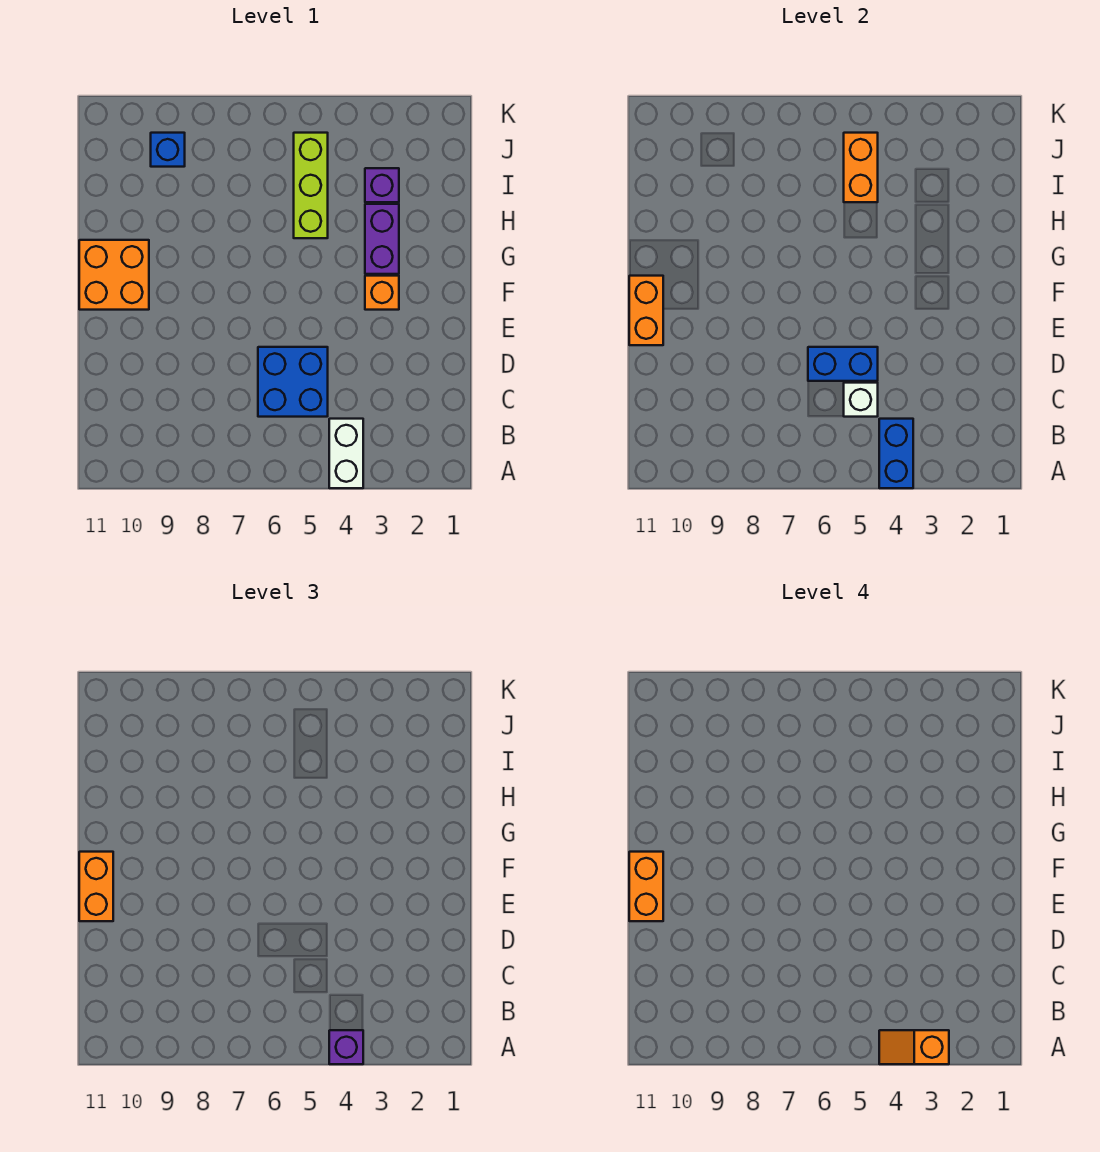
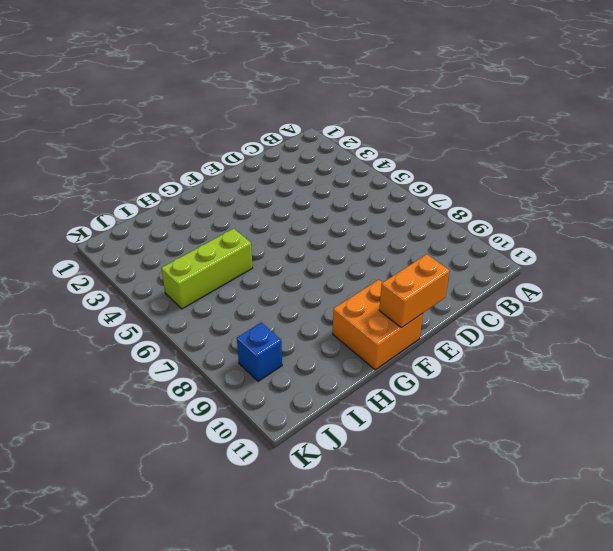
none -> white 1x2 brick [329,419,363,488]
none -> blue 2x2 brick [258,347,328,417]
none -> orange 1x1 brick [365,276,399,310]

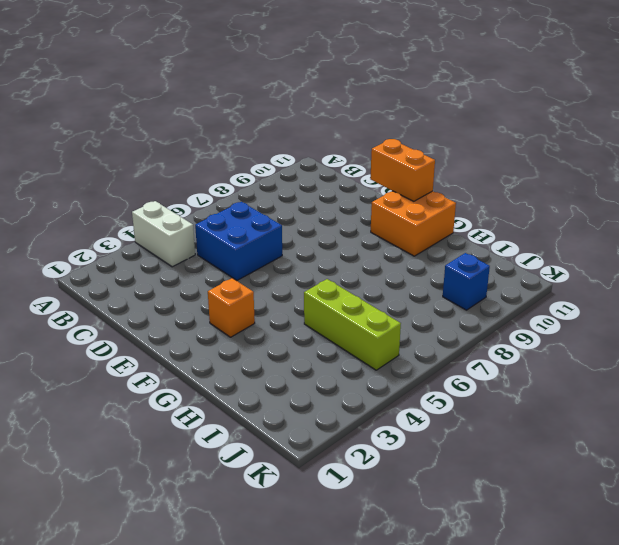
none -> purple 1x2 brick [365,204,399,274]
none -> purple 1x1 brick [365,168,399,202]
none -> blue 1x2 brick [879,419,913,488]

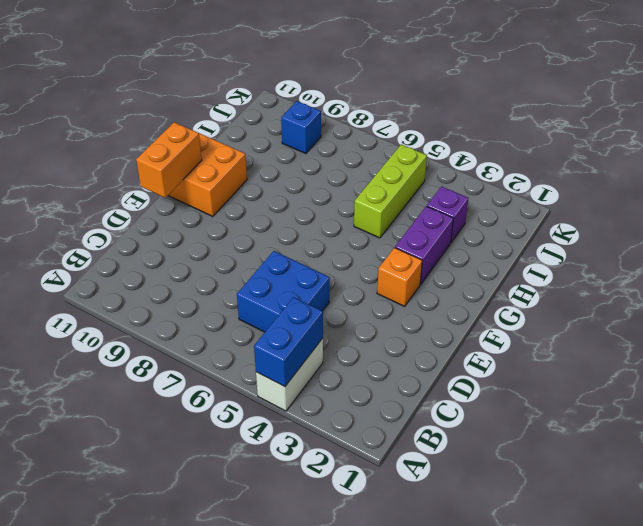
none -> white 1x1 brick [844,383,878,417]
none -> blue 1x2 brick [808,347,878,381]
none -> orange 1x2 brick [844,133,878,202]

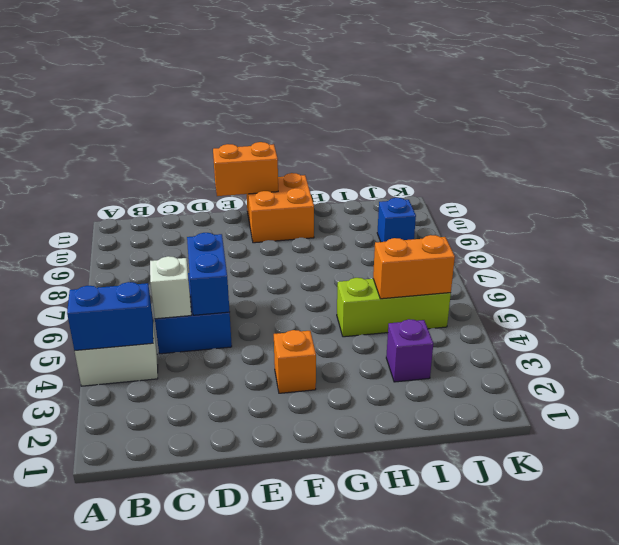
none -> purple 1x2 brick [365,204,399,274]
none -> purple 1x1 brick [329,1030,363,1064]
none -> orange 1x2 brick [79,852,113,921]

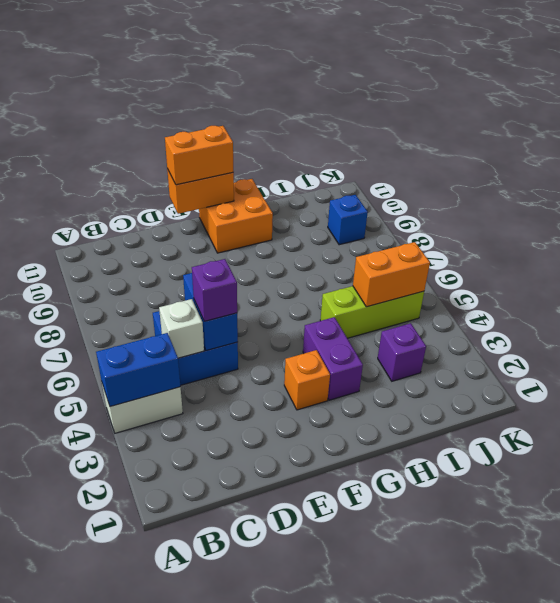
purple 1x1 brick [192,259,237,321] -> purple 1x1 brick moved to [329,1030,363,1064]
purple 1x2 brick [303,317,363,400] -> purple 1x2 brick turned to [365,204,399,274]
none -> orange 1x2 slope [879,1030,949,1064]
none -> orange 1x2 brick [629,852,663,921]

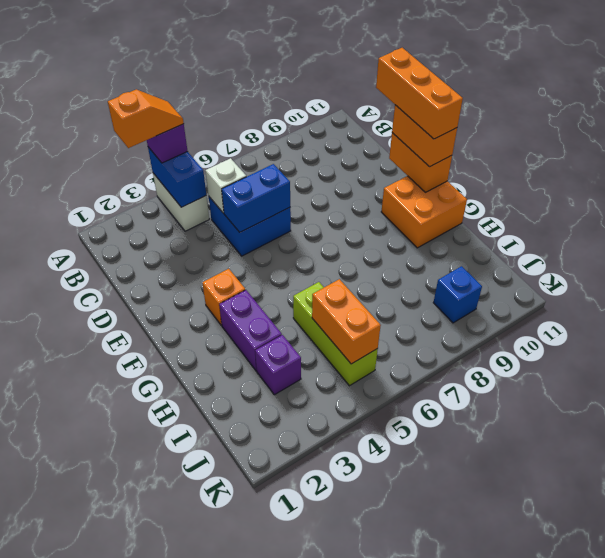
orange 1x3 brick [376,48,463,139] -> orange 1x2 brick [629,852,663,921]

